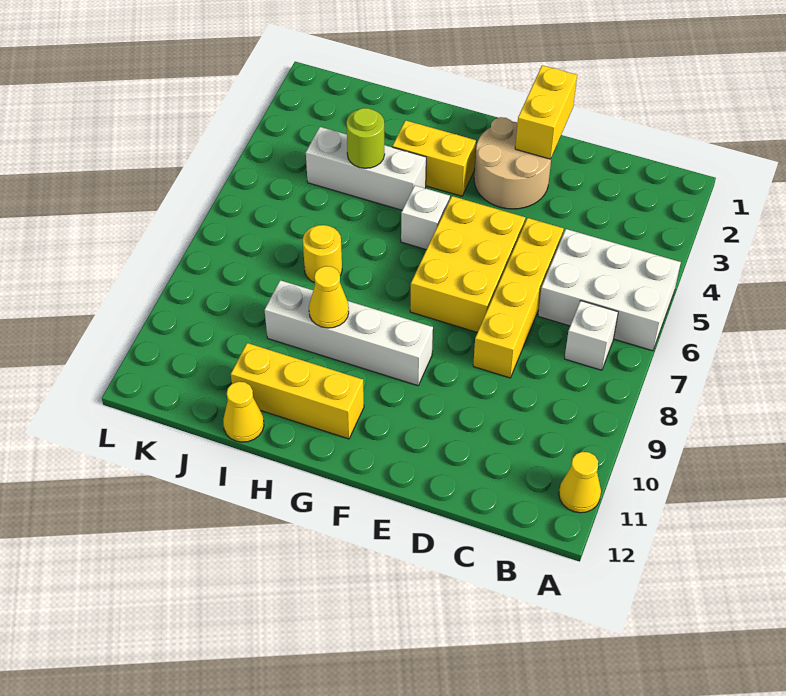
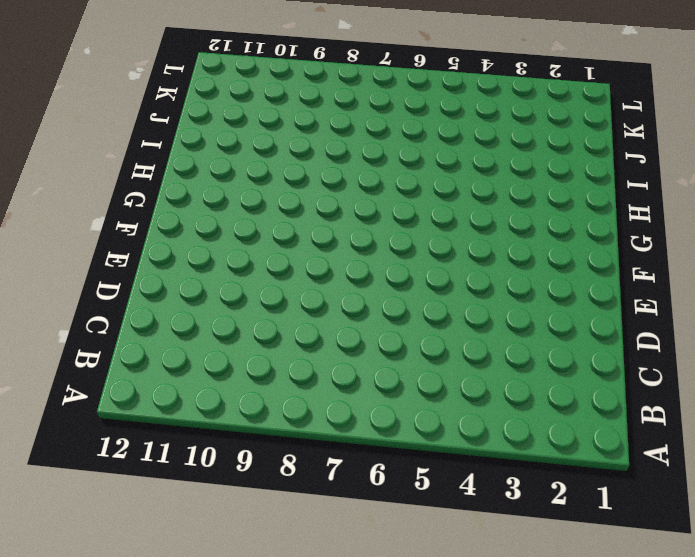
none -> white 2x3 brick [538,229,681,351]
none -> yellow 1x1 cone [559,452,601,513]
none -> white 1x1 brick [565,301,618,370]

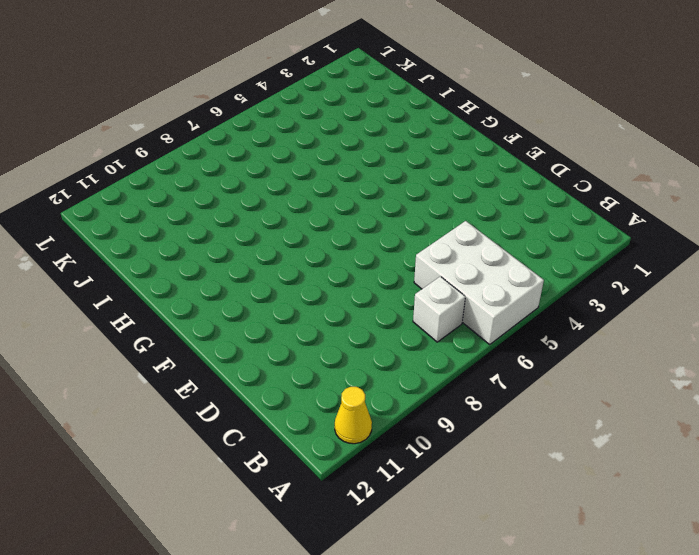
none -> yellow 1x4 brick [473,218,564,378]
none -> tan 2x2 round brick [474,117,551,209]
none -> yellow 2x3 brick [410,196,525,332]

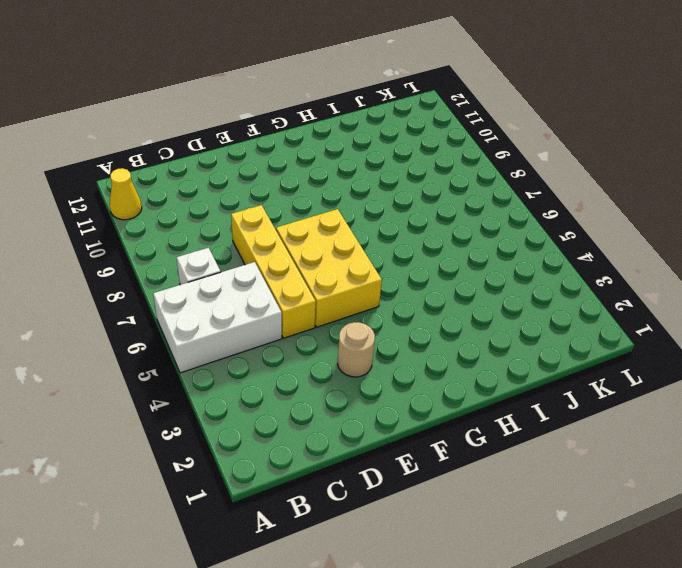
tan 1x1 round brick [338,322,375,377] -> tan 2x2 round brick [474,117,551,209]
none -> white 1x4 brick [265,280,433,386]
none -> yellow 1x2 brick [392,120,476,196]
none -> white 1x1 brick [401,186,450,250]

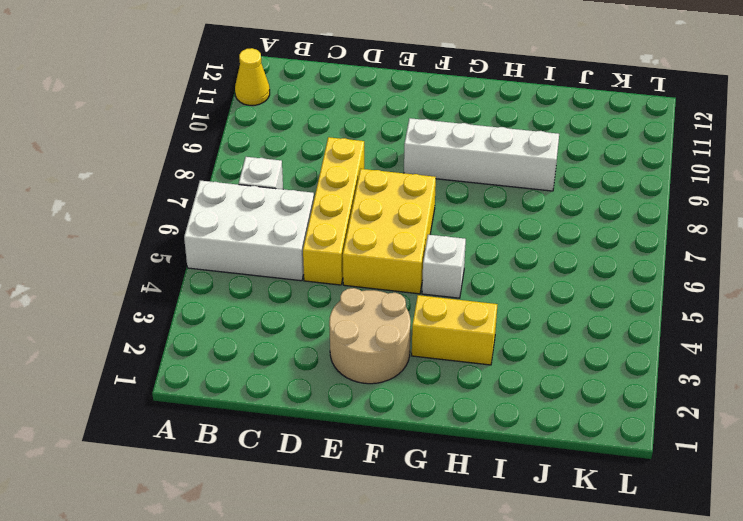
none -> yellow 1x3 brick [231,343,364,439]
none -> white 1x3 brick [306,127,426,210]
none -> yellow 1x1 round brick [303,225,342,283]

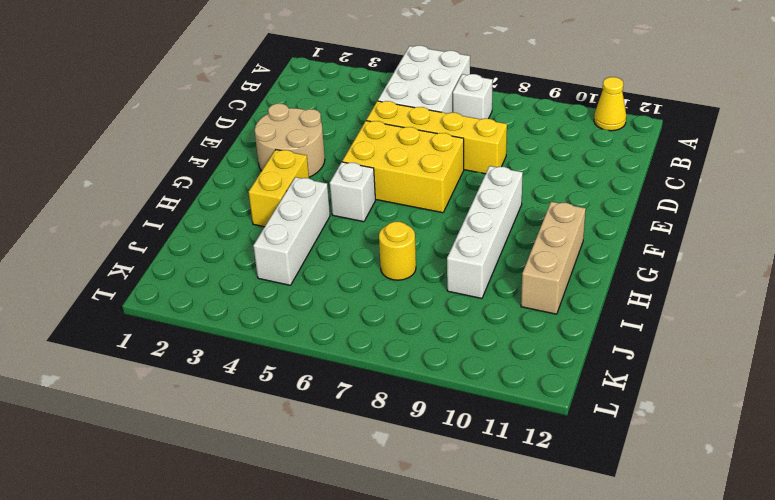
tan 1x3 brick [521,202,586,314] -> yellow 1x3 brick [231,343,364,439]
none -> yellow 1x1 cone [223,382,264,442]
none -> yellow 1x2 brick [515,65,577,159]
none -> yellow 1x1 cone [309,266,349,328]

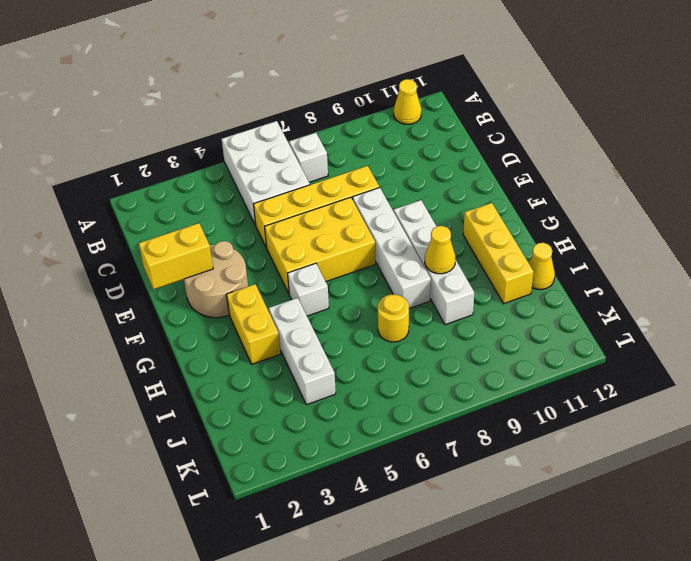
white 1x4 brick [353,187,431,309] -> none
none -> lime 1x1 round brick [346,108,385,168]

